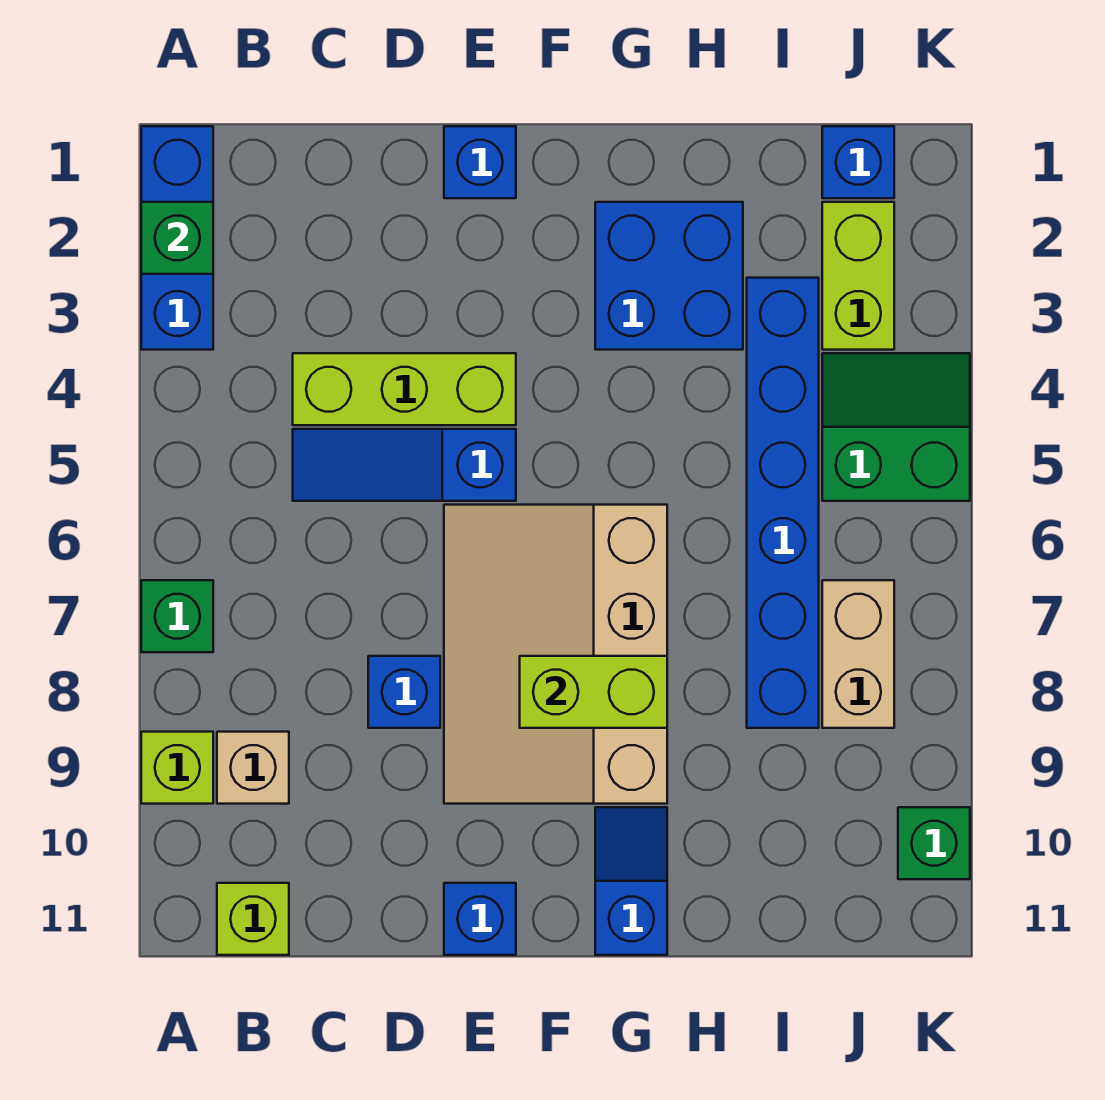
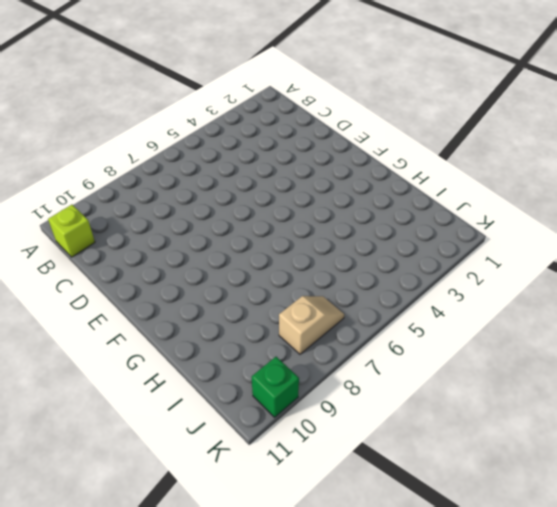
tan 1x2 slope [279,296,344,354] -> tan 1x2 brick [822,580,894,728]
none -> blue 1x3 brick [141,126,213,350]
none -> green 1x1 brick [141,580,213,652]
none -> lime 1x1 brick [141,732,213,804]

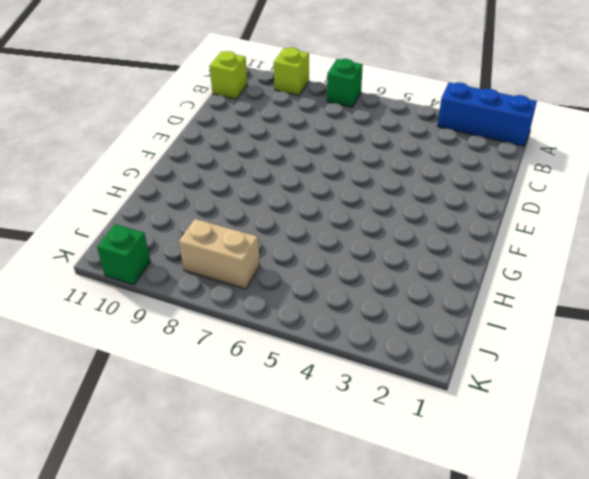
none -> tan 1x1 brick [217,732,289,804]
none -> lime 1x3 brick [293,353,516,425]
none -> blue 1x3 slope [293,429,516,501]

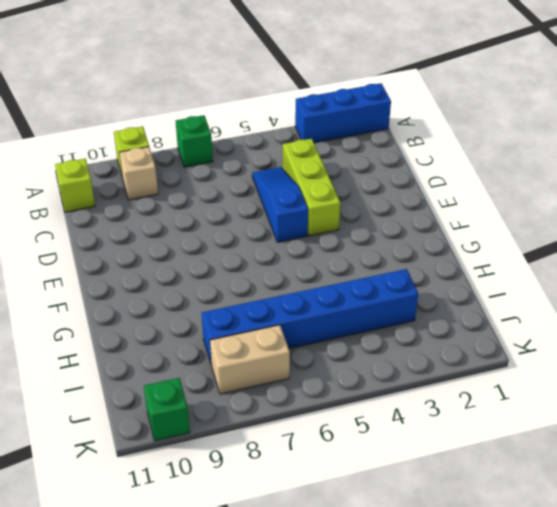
none -> blue 1x1 brick [368,656,440,728]
none -> blue 1x1 brick [444,126,516,198]
none -> tan 3x4 slope [444,505,667,804]

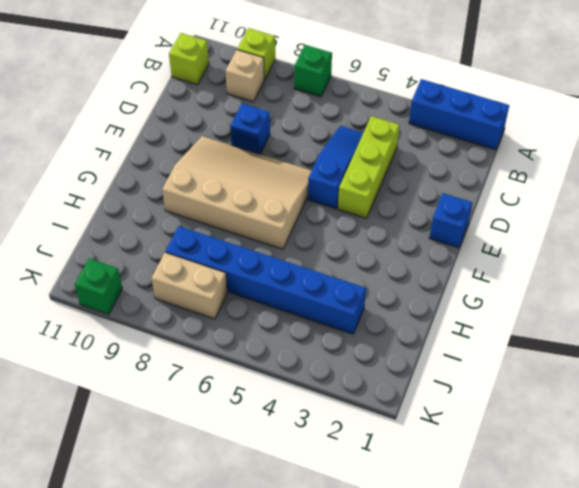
none -> blue 1x1 brick [444,883,516,955]
none -> blue 2x2 brick [595,202,743,350]
none -> blue 1x2 slope [595,807,667,955]

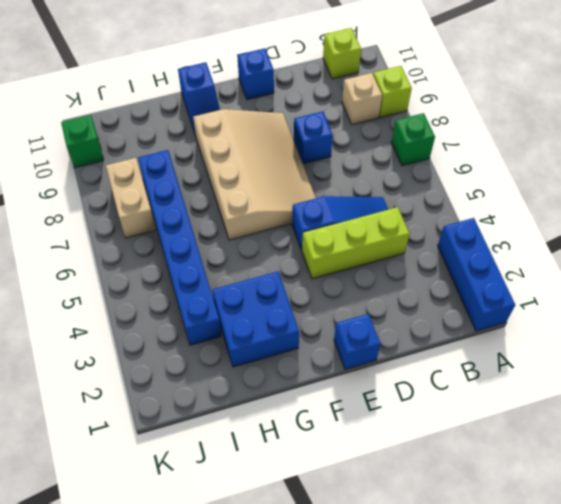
none -> blue 1x1 brick [822,126,894,198]
none -> lime 1x2 brick [822,202,894,350]
none -> green 2x2 slope [822,353,970,501]

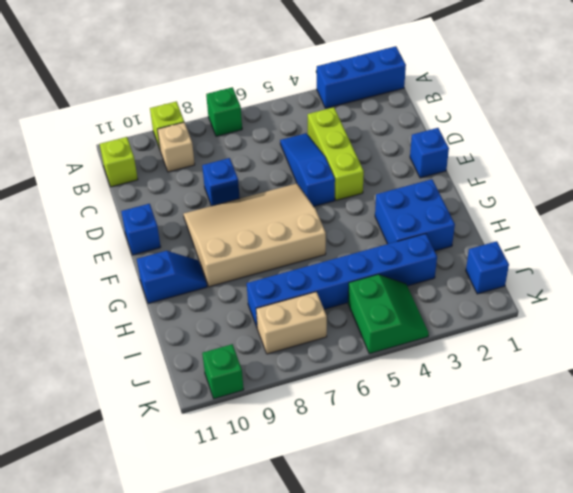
none -> lime 1x2 brick [822,202,894,350]
none -> green 1x1 brick [141,202,213,274]
none -> lime 1x2 brick [520,656,667,728]

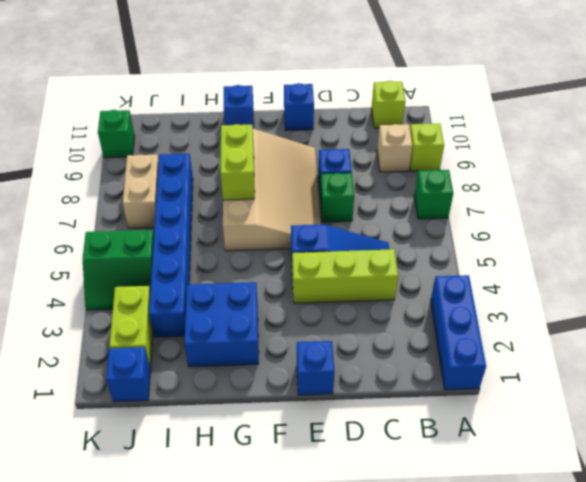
green 1x1 brick [320,173,354,222] -> green 1x1 brick moved to [141,202,213,274]
lime 1x2 brick [221,124,255,200] -> lime 1x2 brick turned to [520,656,667,728]

